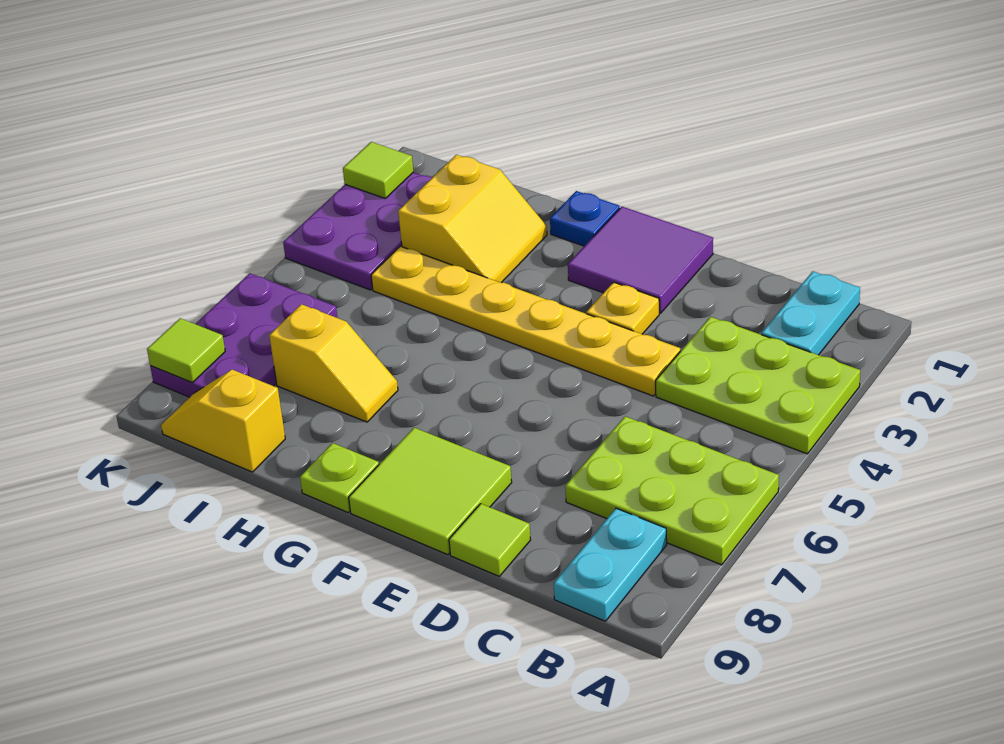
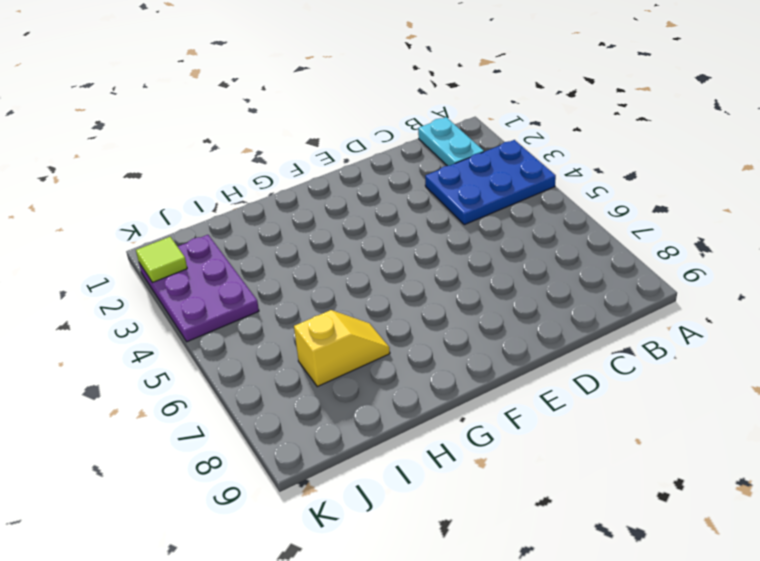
blue 2x3 plate [425,140,556,225] -> lime 2x3 plate [656,317,860,454]
none -> lime 2x3 plate [565,416,779,565]
none -> cyan 1x2 plate [554,508,667,621]
none -> yellow 1x6 plate [371,246,680,396]

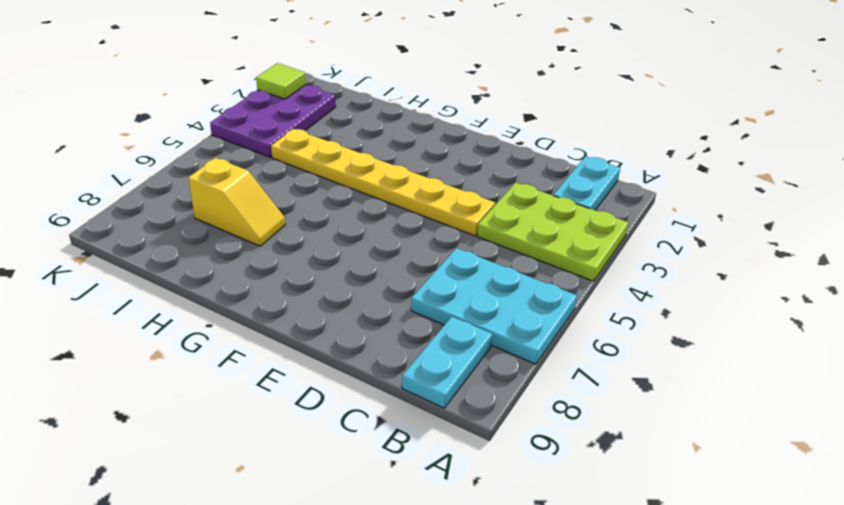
cyan 2x3 plate [411,248,577,364] -> lime 2x3 plate [565,416,779,565]
none -> lime 1x1 tile [449,504,530,576]
none -> purple 2x2 tile [568,207,713,313]
none -> yellow 1x1 plate [586,282,659,334]

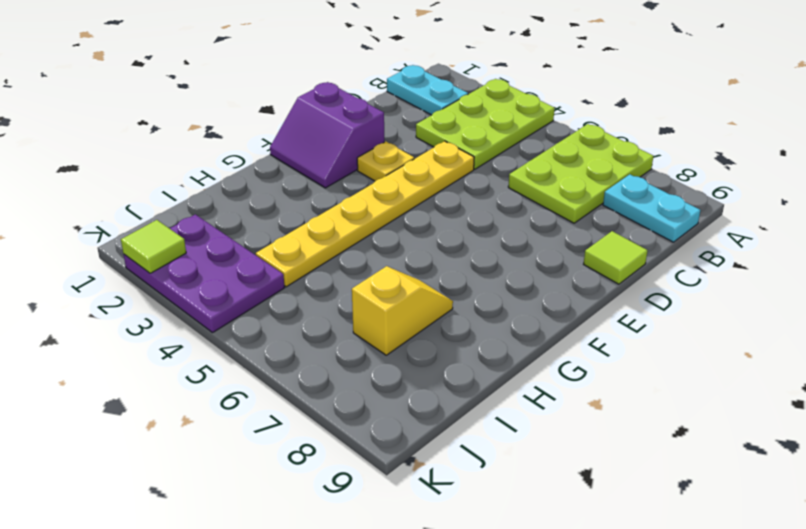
purple 2x2 slope [270,82,384,188] -> purple 2x2 tile [568,207,713,313]
none -> lime 2x2 tile [349,428,512,555]
none -> blue 1x1 plate [550,191,620,246]
none -> lime 1x1 plate [300,443,379,512]

